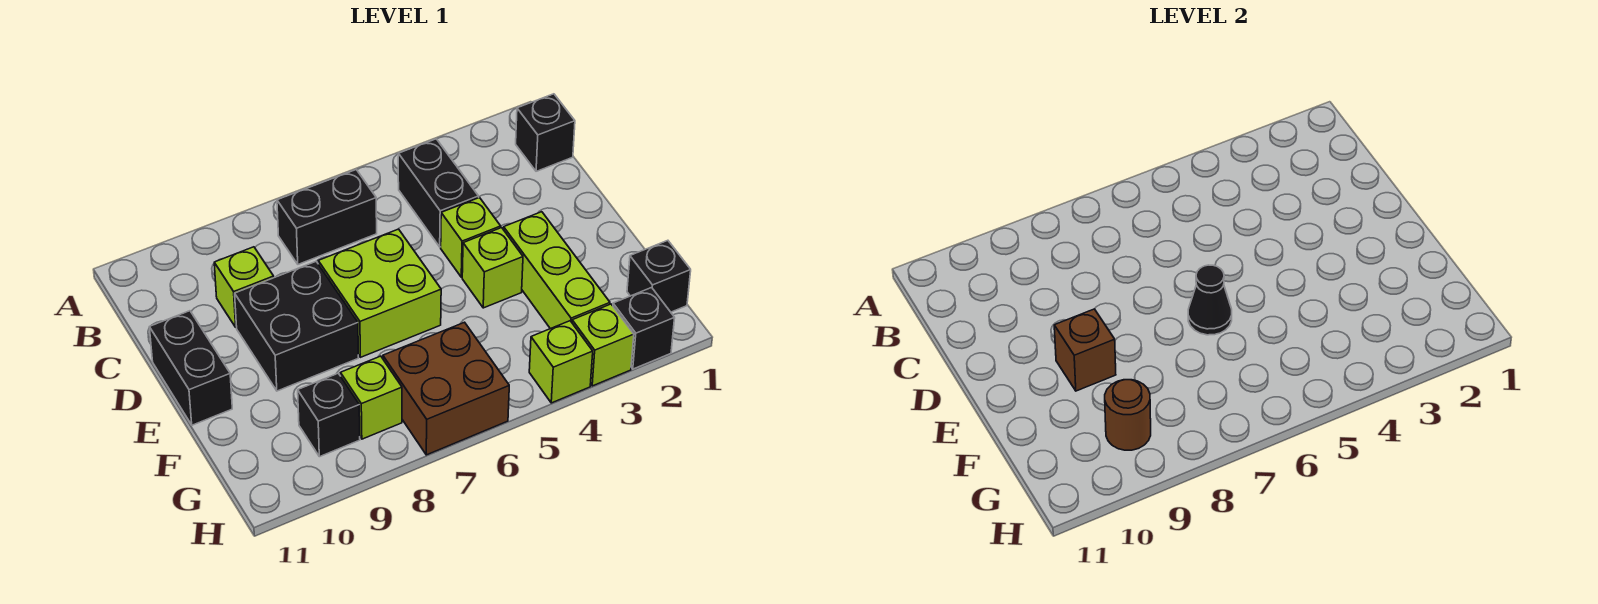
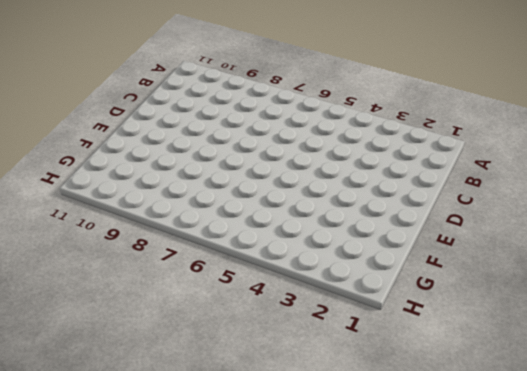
none -> black 1x1 brick [516,94,575,171]
none -> black 1x2 brick [398,139,479,247]
none -> black 1x2 brick [277,170,377,264]

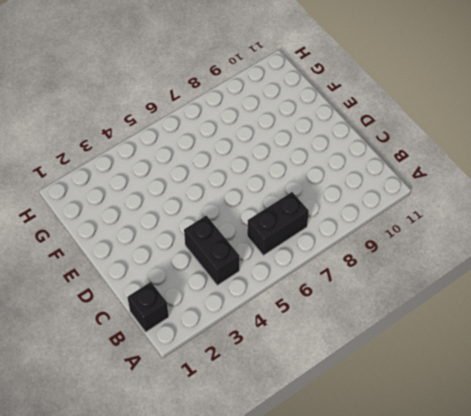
none -> lime 1x1 brick [214,247,274,327]
none -> lime 1x1 brick [441,198,501,277]
none -> lime 2x2 brick [318,229,441,357]

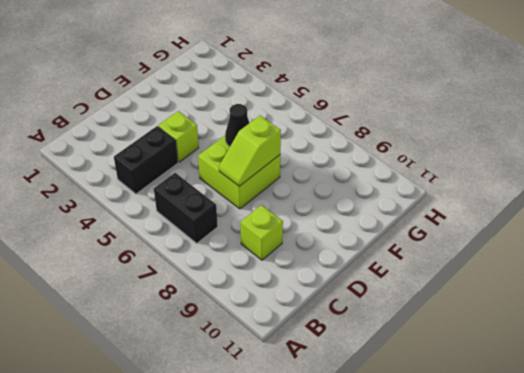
lime 1x2 slope [219,116,281,186] -> none
none -> black 1x1 brick [516,94,575,171]
none -> black 2x2 brick [235,262,358,391]
none -> black 1x2 brick [149,311,232,425]

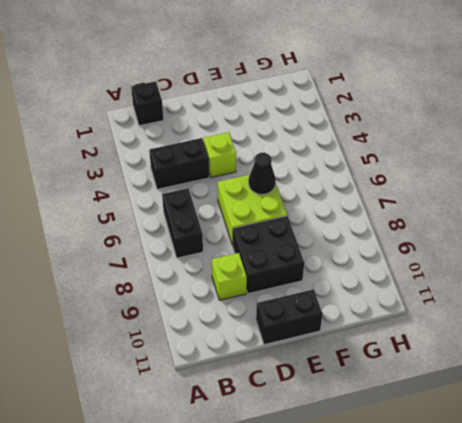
none -> lime 1x3 brick [504,212,610,329]
none -> lime 1x1 brick [462,228,523,308]
none -> black 1x1 brick [627,240,691,312]

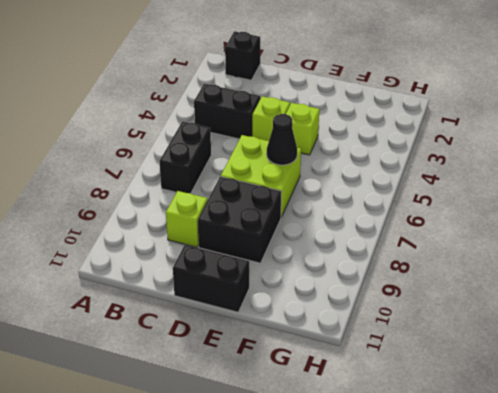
none -> lime 1x3 brick [504,212,610,329]
none -> black 1x1 brick [627,240,691,312]
none -> brown 2x2 brick [383,322,509,455]

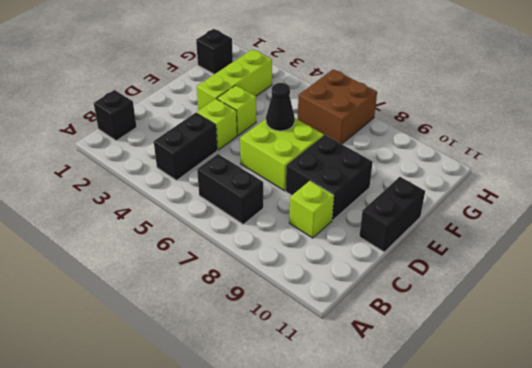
none -> lime 1x1 brick [340,356,402,439]
none -> black 1x1 brick [298,373,360,457]
none -> black 1x1 brick [613,288,675,369]

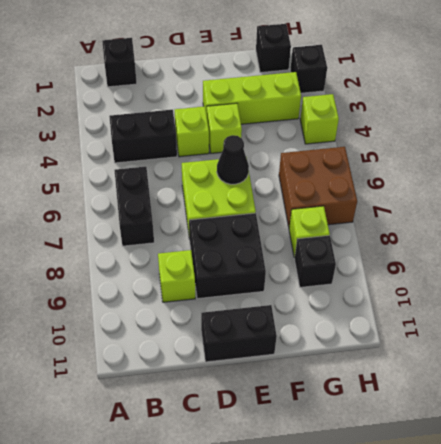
none -> lime 1x1 brick [572,304,634,386]
none -> brown 1x1 brick [1054,309,1116,391]
none -> brown 1x1 round brick [1105,380,1151,450]

